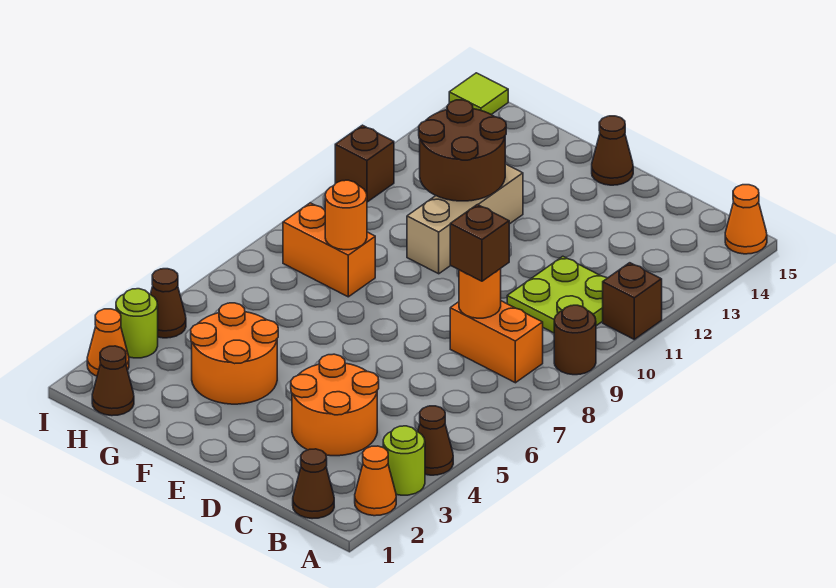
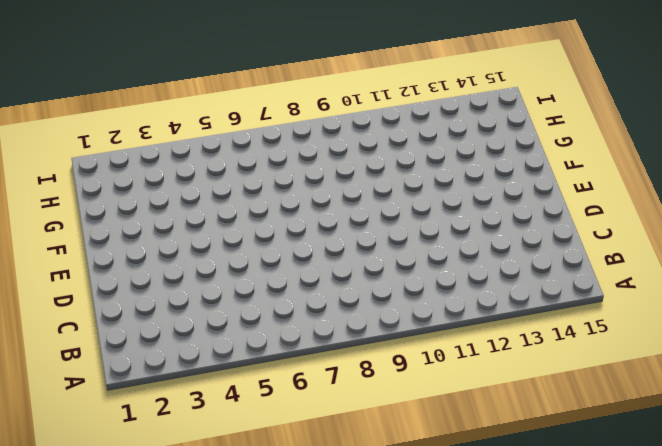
none -> orange 1x1 cone [355,446,396,516]
none -> lime 1x1 round brick [383,426,425,495]
none -> brown 1x1 cone [418,406,453,475]

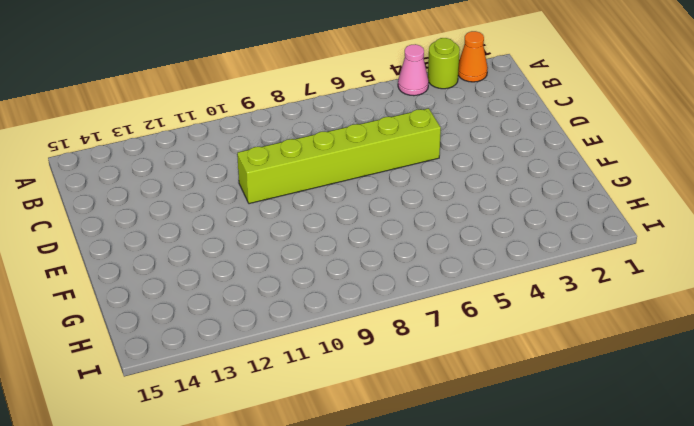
pink 1x1 cone [398,44,429,96] -> brown 1x1 cone [418,406,453,475]
lime 1x6 brick [237,108,441,204] -> none
none -> brown 1x1 round brick [554,305,596,375]
none -> brown 1x1 brick [603,263,662,339]
none -> orange 1x1 cone [725,185,767,254]

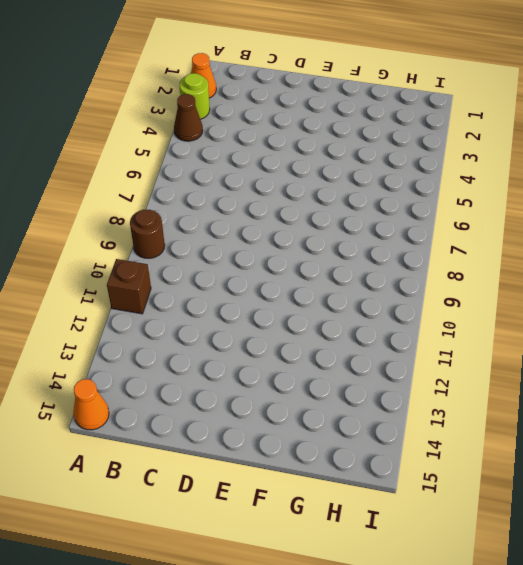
none -> brown 1x1 cone [293,449,334,519]
none -> orange 1x2 brick [450,301,543,383]
none -> lime 2x2 plate [507,256,607,333]

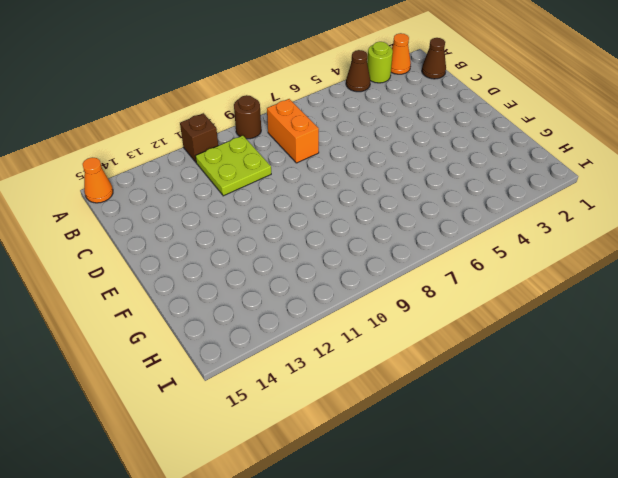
none -> orange 2x2 round brick [291,354,379,456]
none -> brown 1x1 cone [592,116,633,185]
none -> orange 2x2 round brick [191,303,278,404]

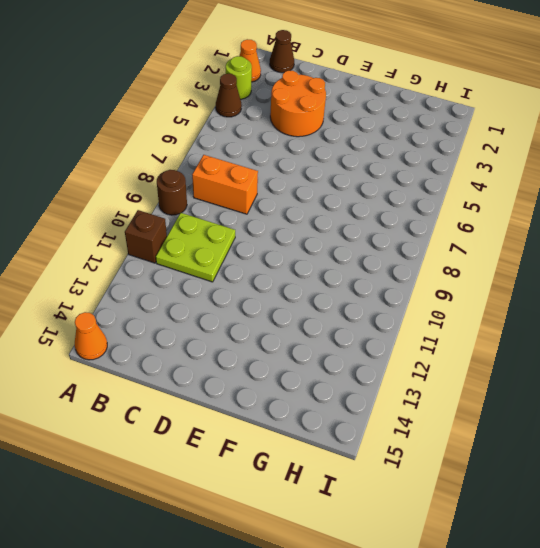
none -> brown 1x1 cone [592,116,633,185]
none -> orange 2x2 round brick [191,303,278,404]
none -> tan 1x3 brick [407,164,523,274]

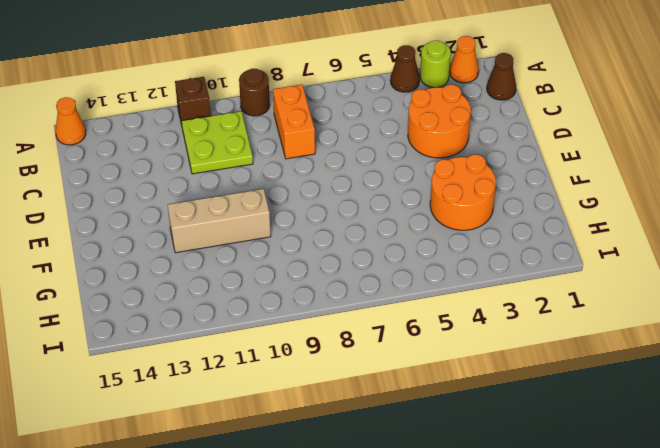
none -> brown 1x1 cone [592,116,633,185]
none -> orange 1x2 brick [283,203,375,297]
none -> brown 1x1 cone [92,346,134,416]

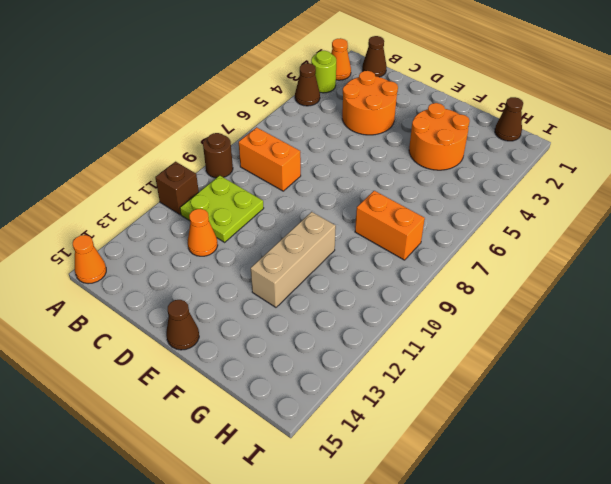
orange 1x1 cone [188,209,218,256] -> orange 1x1 cone moved to [87,309,129,376]
none -> lime 1x1 round brick [116,289,158,358]
none -> brown 1x1 cone [150,269,186,338]
none -> brown 1x1 brick [335,125,394,202]

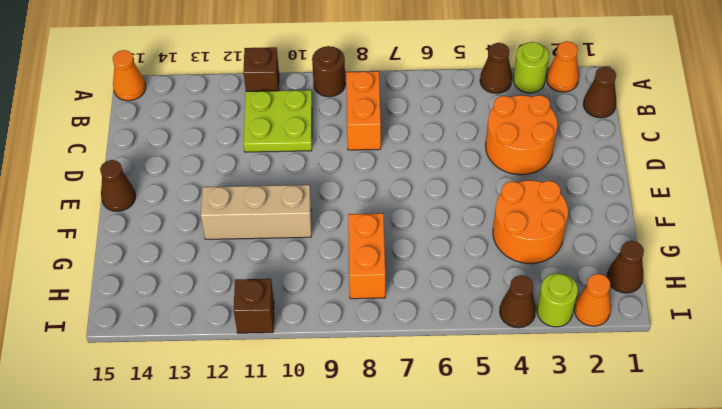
none -> lime 1x1 tile [449,73,508,115]
none -> orange 1x1 round brick [459,269,501,318]
none -> brown 2x2 round brick [419,100,506,201]

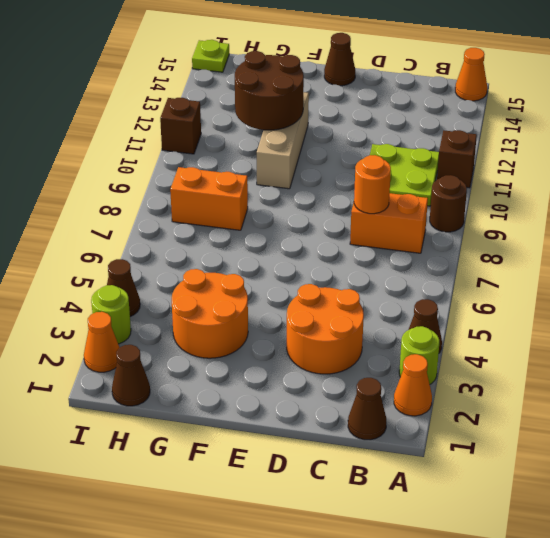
lime 1x1 plate [192,40,229,72] -> lime 1x1 tile [449,73,508,115]
none -> orange 1x1 round brick [325,180,367,250]
none -> brown 1x1 brick [450,205,509,281]

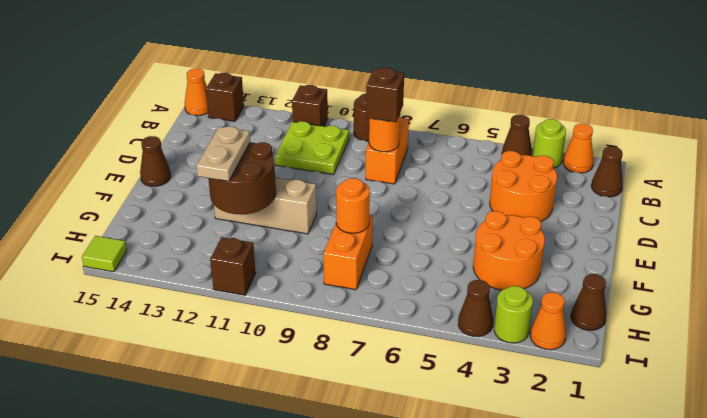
brown 1x1 brick [206,73,244,121] -> none
tan 1x2 plate [196,127,250,181] -> none

